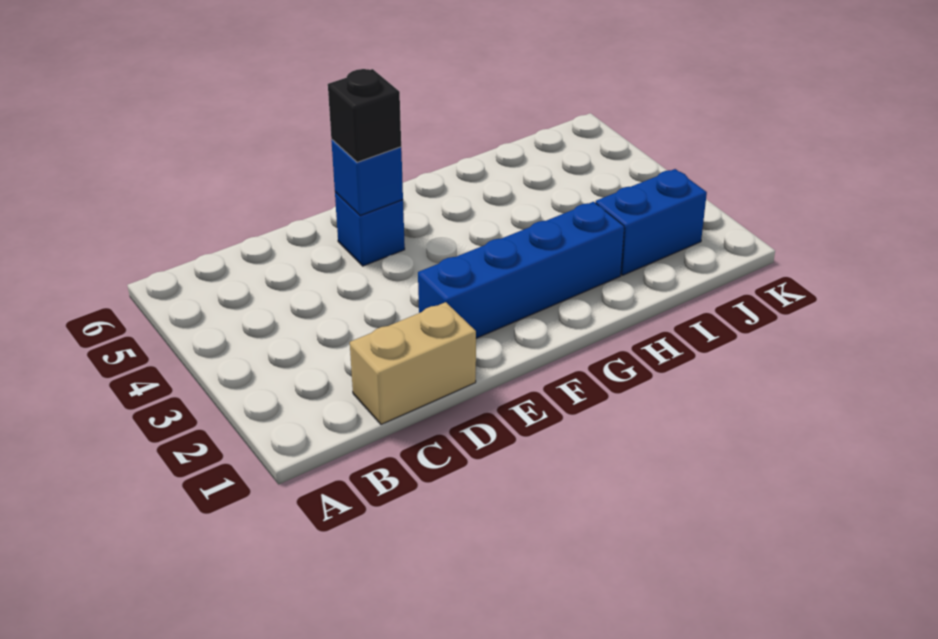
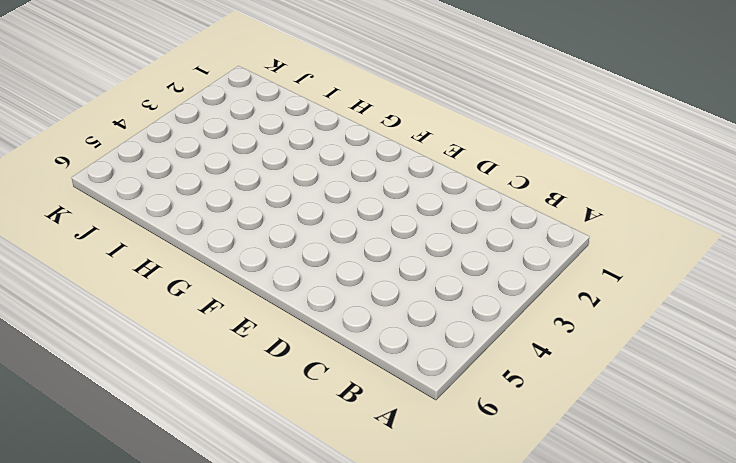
none -> tan 1x2 brick [350,302,476,424]
none -> blue 1x4 brick [418,202,624,338]

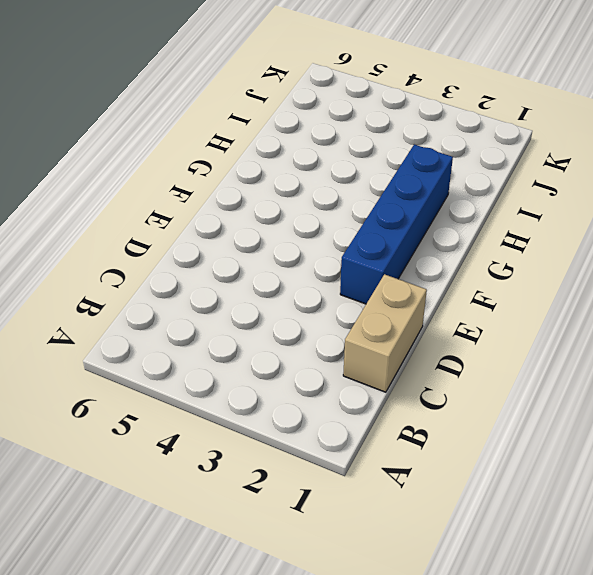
none -> blue 1x1 brick [335,192,405,266]
none -> blue 1x2 brick [596,169,707,275]

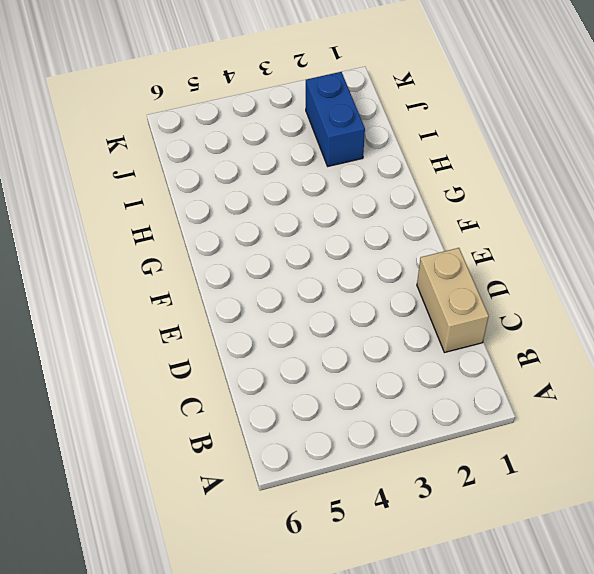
none -> blue 1x4 brick [418,202,624,338]
none -> blue 1x1 brick [335,192,405,266]

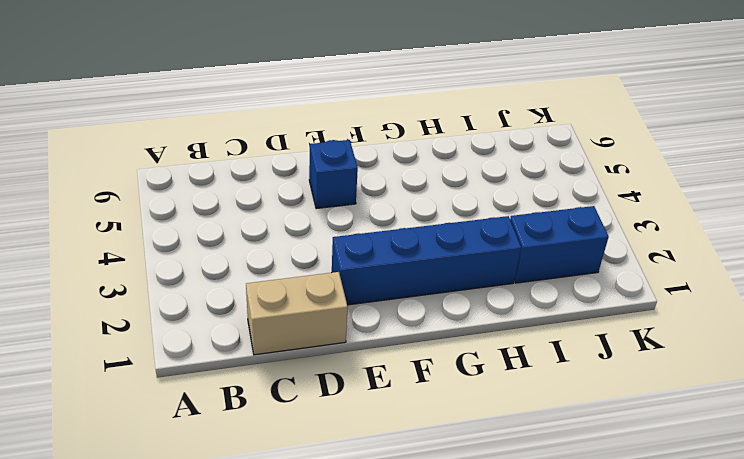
none -> blue 1x1 brick [331,140,403,216]
none -> black 1x1 brick [328,69,401,162]

